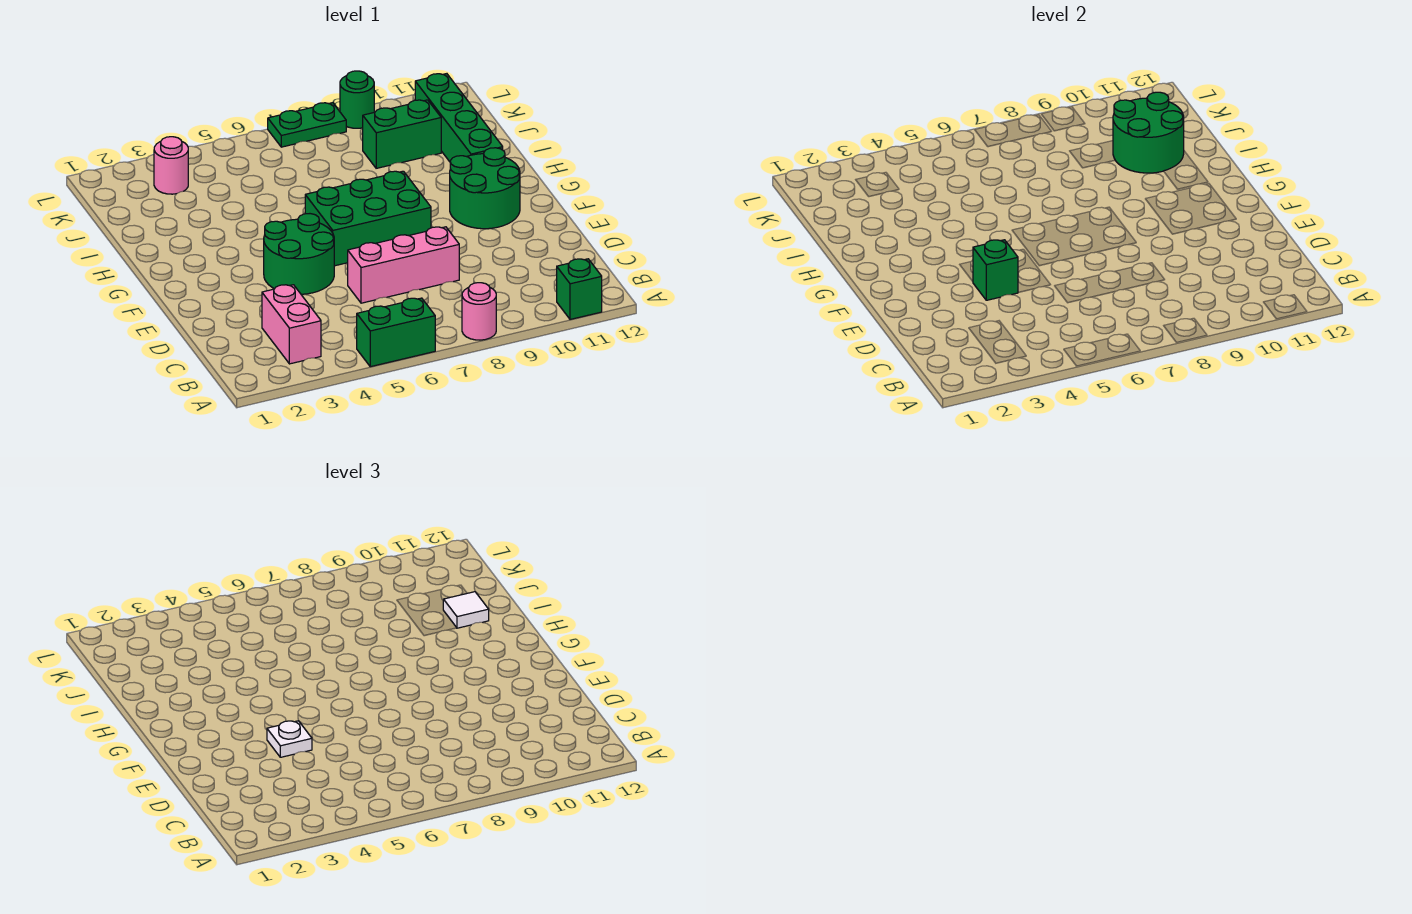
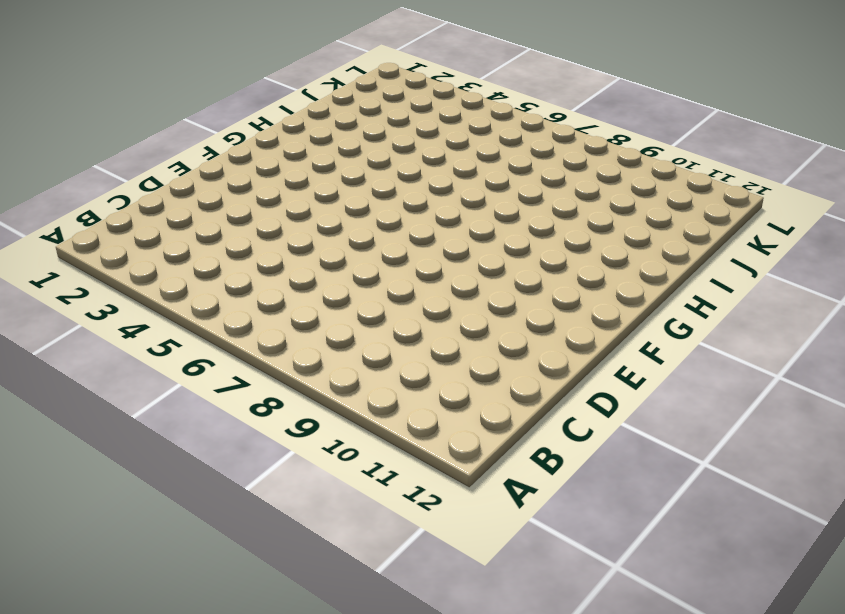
none -> green 1x2 brick [357,298,435,367]
none -> pink 1x1 round brick [462,283,496,340]
none -> green 1x1 brick [557,259,602,319]

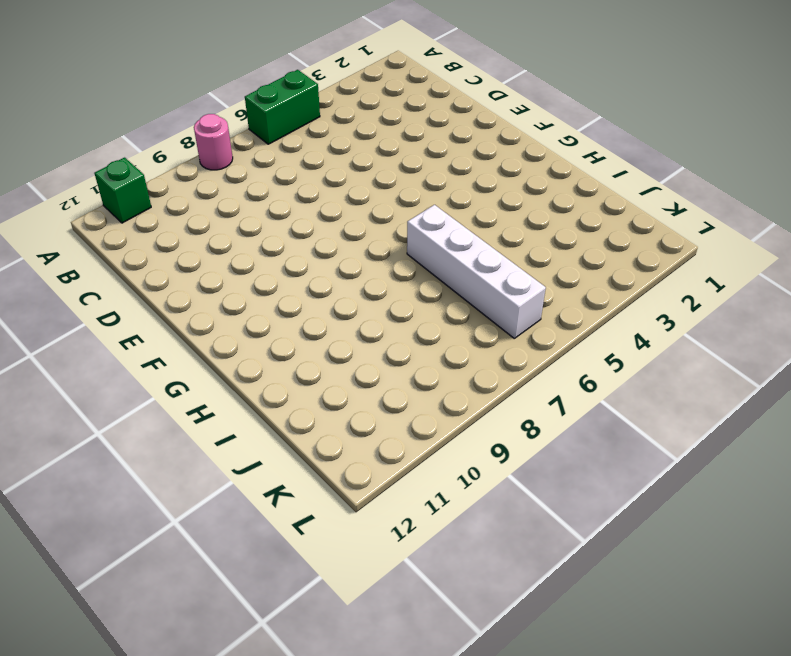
white 1x4 brick [407,205,546,338] -> none
none -> pink 1x2 brick [262,285,321,364]
none -> pink 1x3 brick [348,227,459,303]
none -> green 2x2 round brick [264,214,334,294]

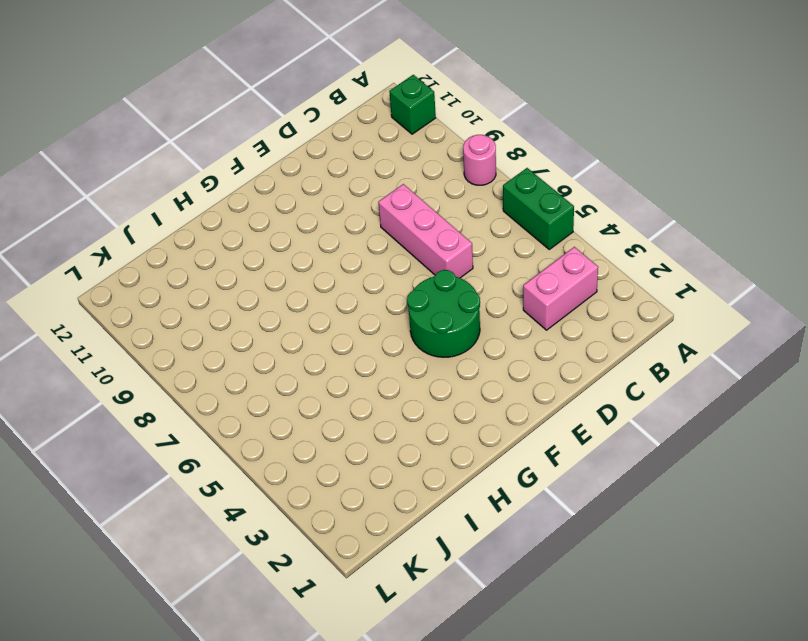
none -> green 2x3 brick [305,171,431,266]
none -> green 2x2 round brick [450,148,520,229]
none -> green 1x4 brick [415,74,503,162]

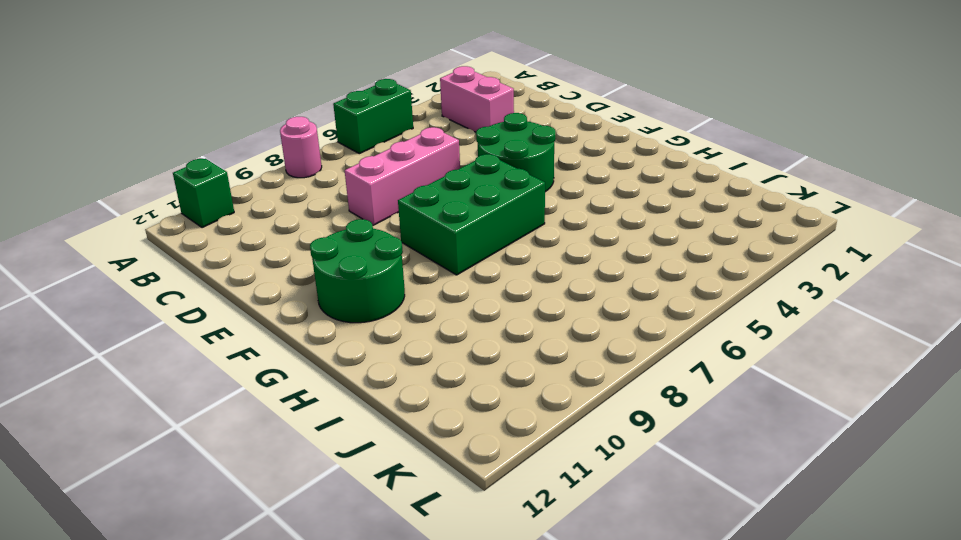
none -> green 1x4 brick [415,74,503,162]
none -> green 1x2 brick [363,100,441,168]
none -> pink 1x1 round brick [154,137,188,194]

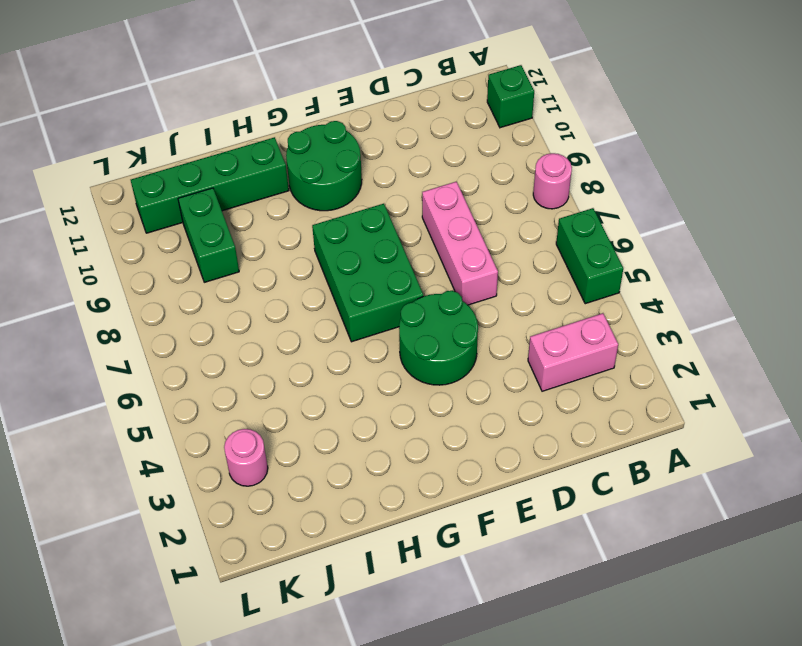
none -> green 1x2 plate [268,103,346,147]
none -> green 1x1 round brick [340,71,374,128]
none -> green 1x1 brick [973,240,1018,300]

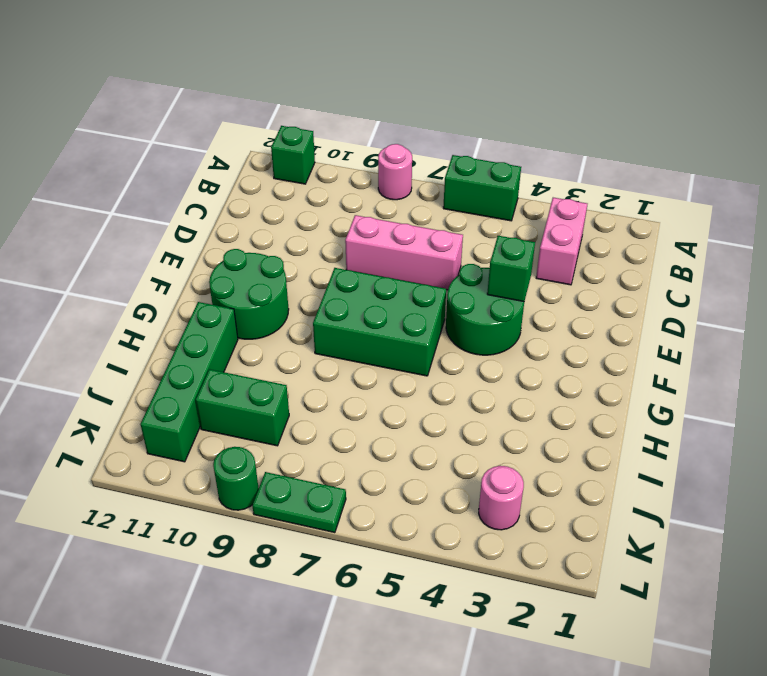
none -> green 2x2 round brick [1113,92,1184,173]
none -> white 1x1 plate [267,721,312,757]
none -> white 1x1 tile [443,592,489,628]

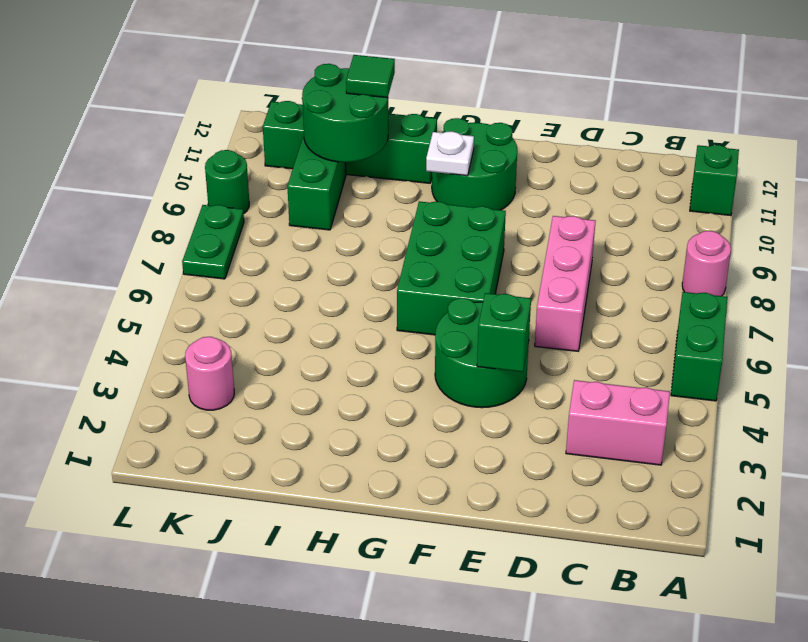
white 1x1 plate [426,131,474,176] -> white 1x1 plate moved to [267,721,312,757]
green 1x1 tile [346,55,395,98] -> white 1x1 tile [443,592,489,628]

